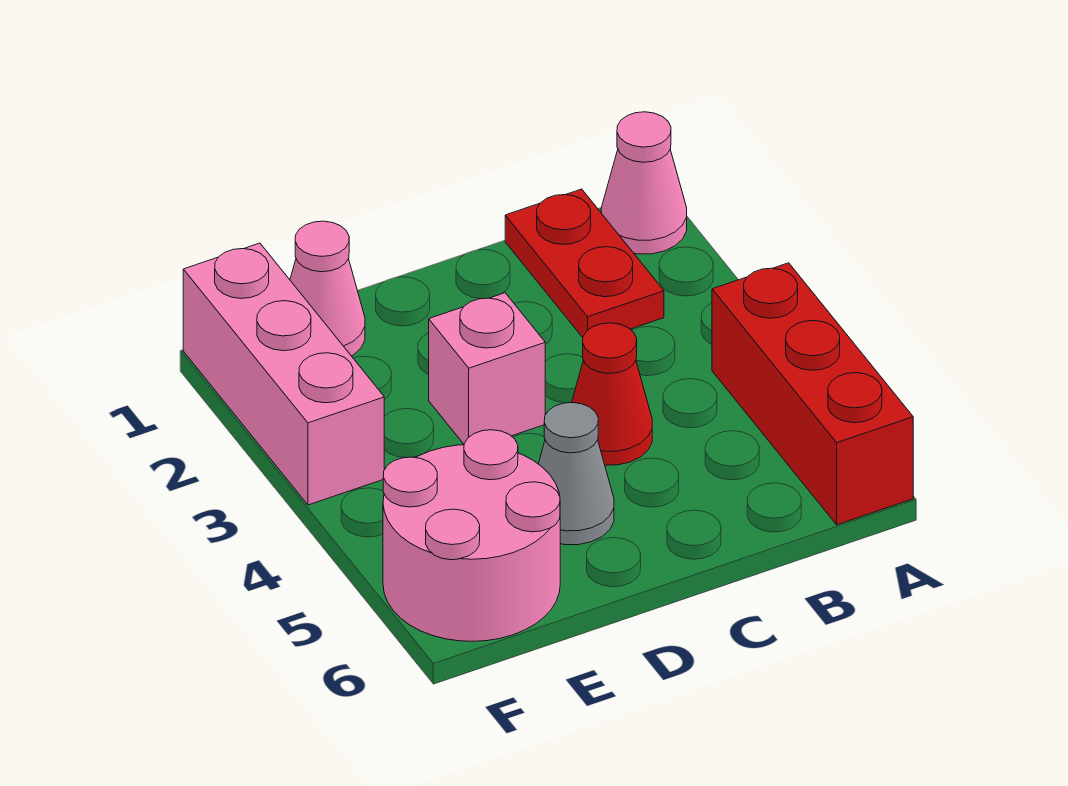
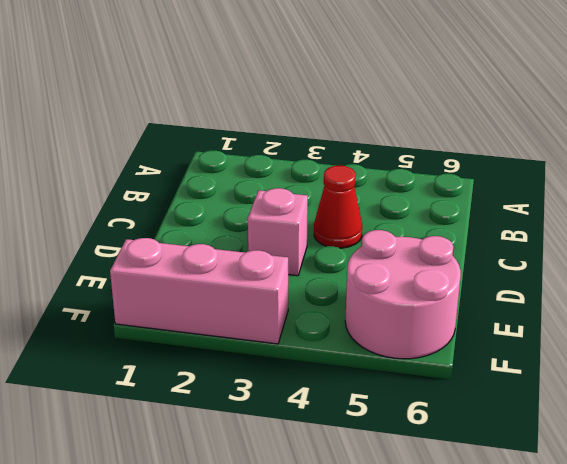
none -> pink 1x1 cone [601,112,687,254]
none -> red 1x3 brick [712,263,913,525]

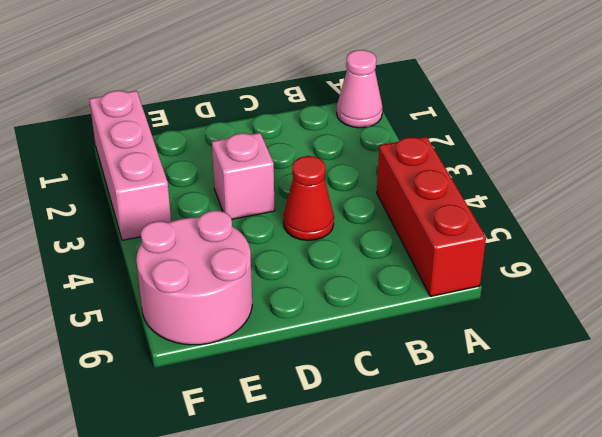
none -> red 1x2 plate [505,189,664,337]
none -> grey 1x1 cone [538,403,614,545]

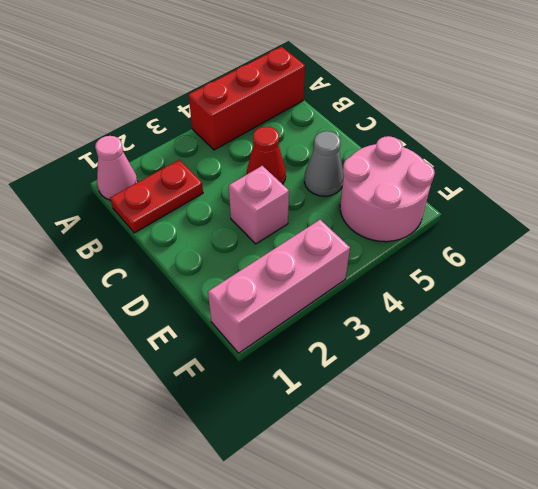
none -> pink 1x1 cone [290,221,365,356]

